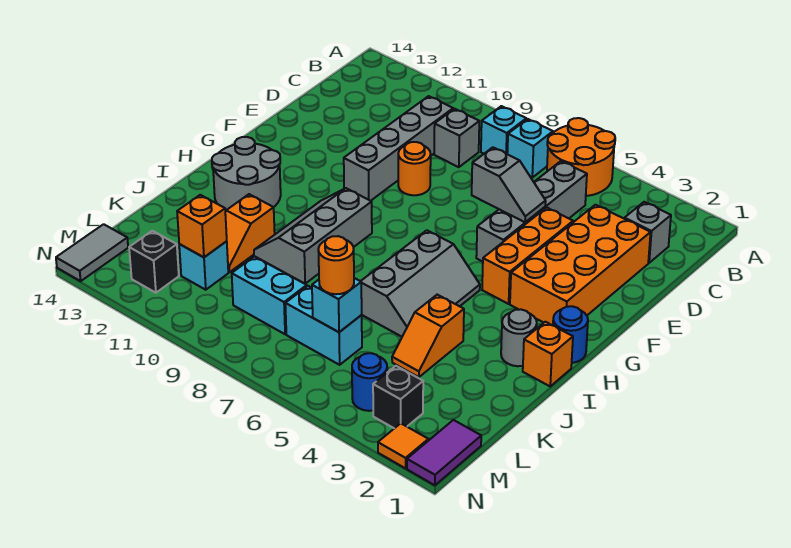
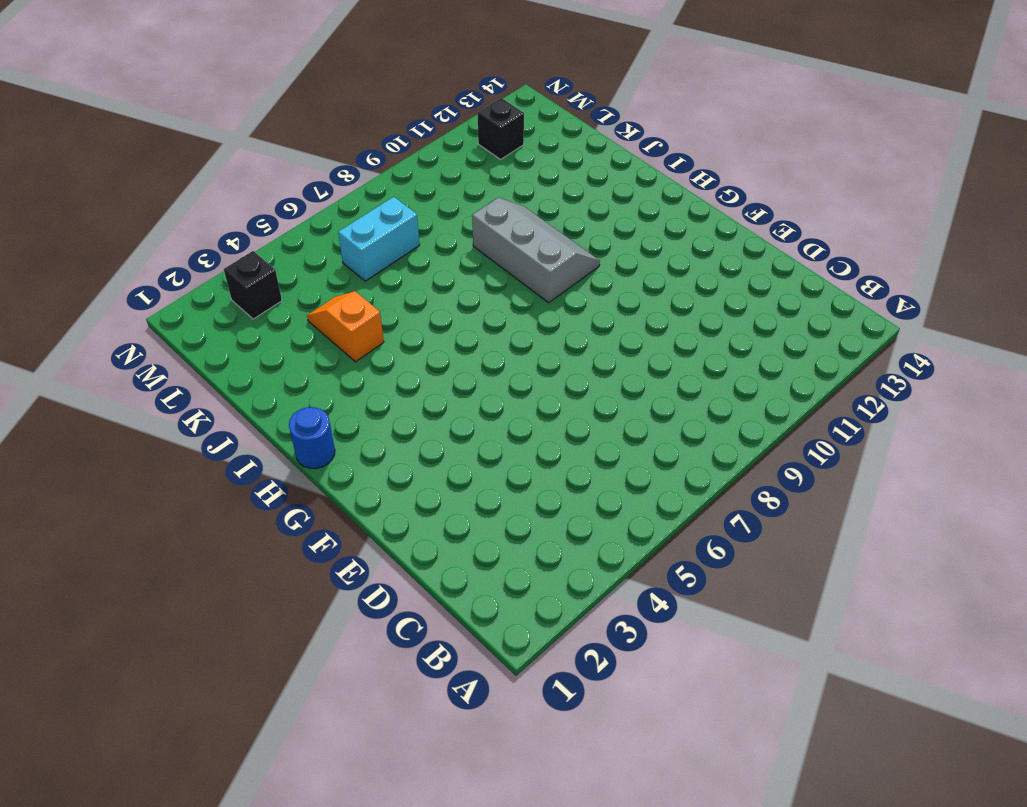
none -> orange 2x2 round brick [547,118,615,196]
none -> cyan 1x1 brick [507,119,553,177]
none -> cyan 1x1 brick [481,106,526,154]
none -> grey 1x1 brick [624,202,671,263]

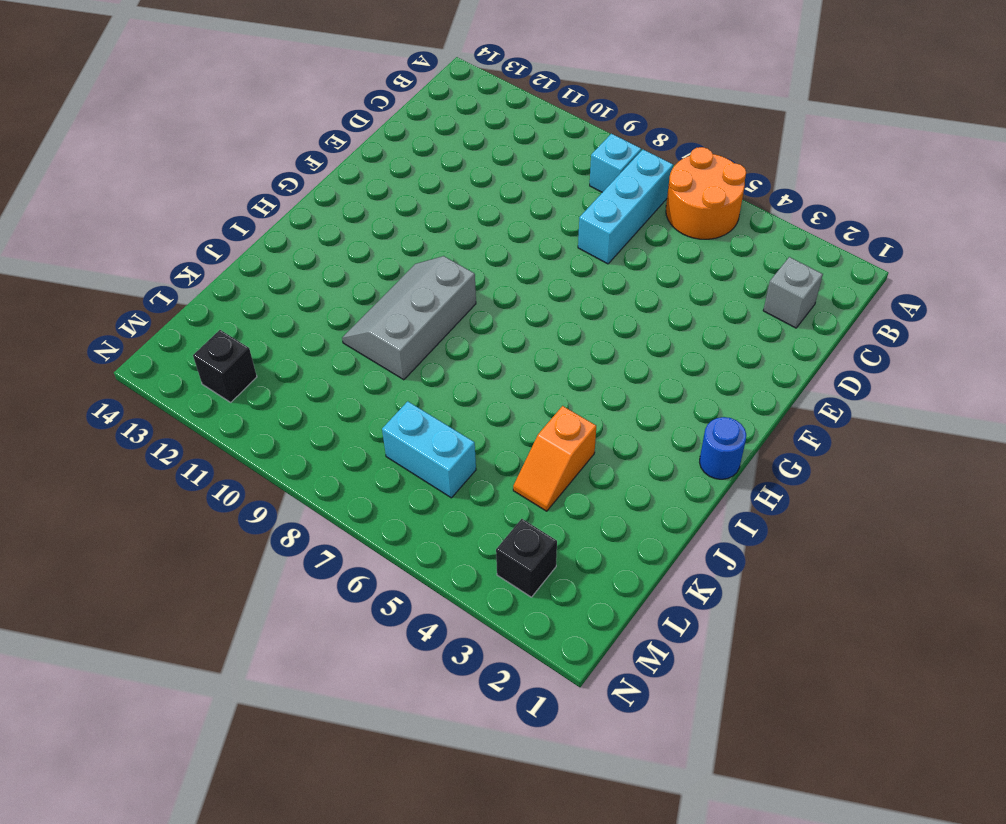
cyan 1x3 brick [578,150,673,264] -> cyan 1x1 brick [507,119,553,177]
none -> grey 1x4 brick [476,161,587,262]
none -> grey 1x1 brick [434,109,479,167]
none -> grey 1x4 brick [344,96,453,201]
none -> orange 2x4 brick [510,205,651,325]

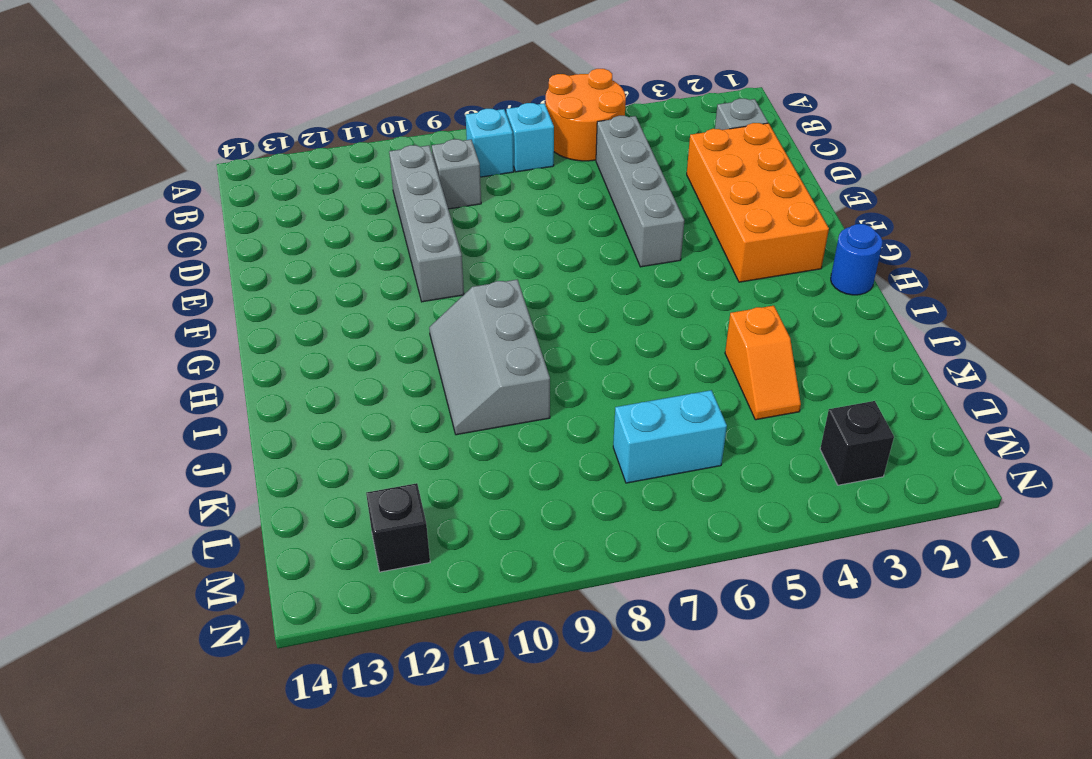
none -> orange 1x3 brick [482,208,573,304]
none -> orange 1x1 round brick [398,142,431,195]
none -> grey 2x3 slope [361,230,480,337]
none -> grey 2x2 round brick [212,137,281,211]

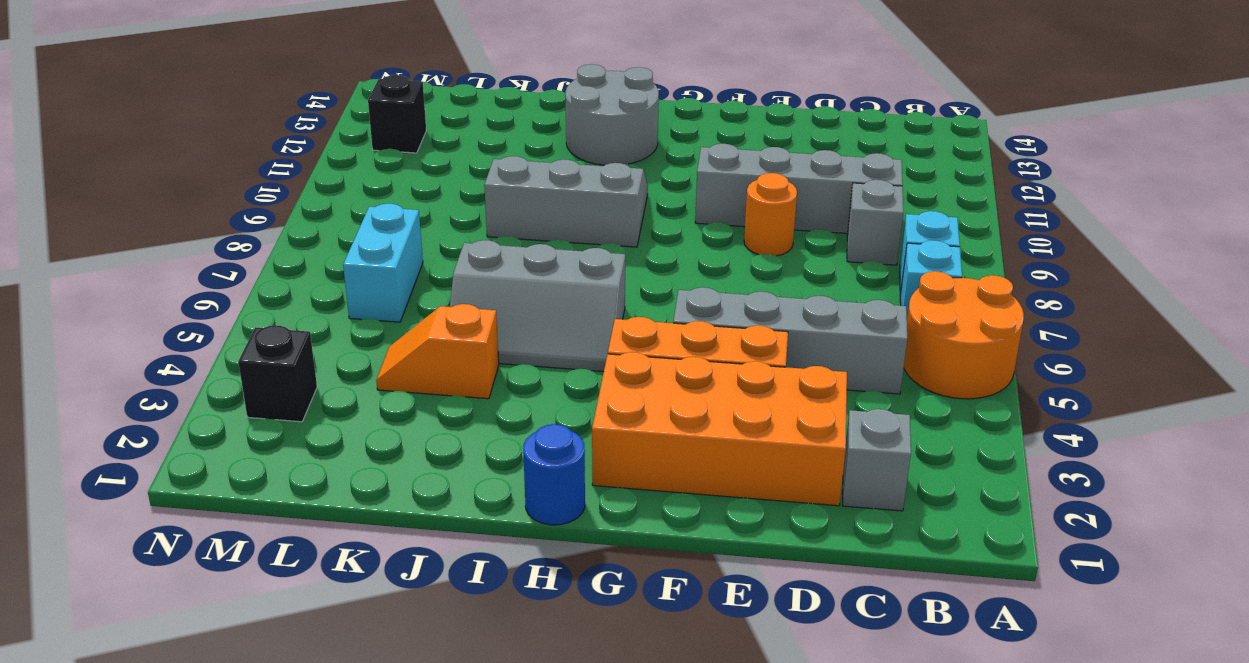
none -> orange 1x1 brick [523,322,573,386]
none -> grey 1x1 round brick [501,309,537,366]
none -> orange 1x2 slope [225,194,275,272]
none -> cyan 1x2 brick [232,256,307,334]

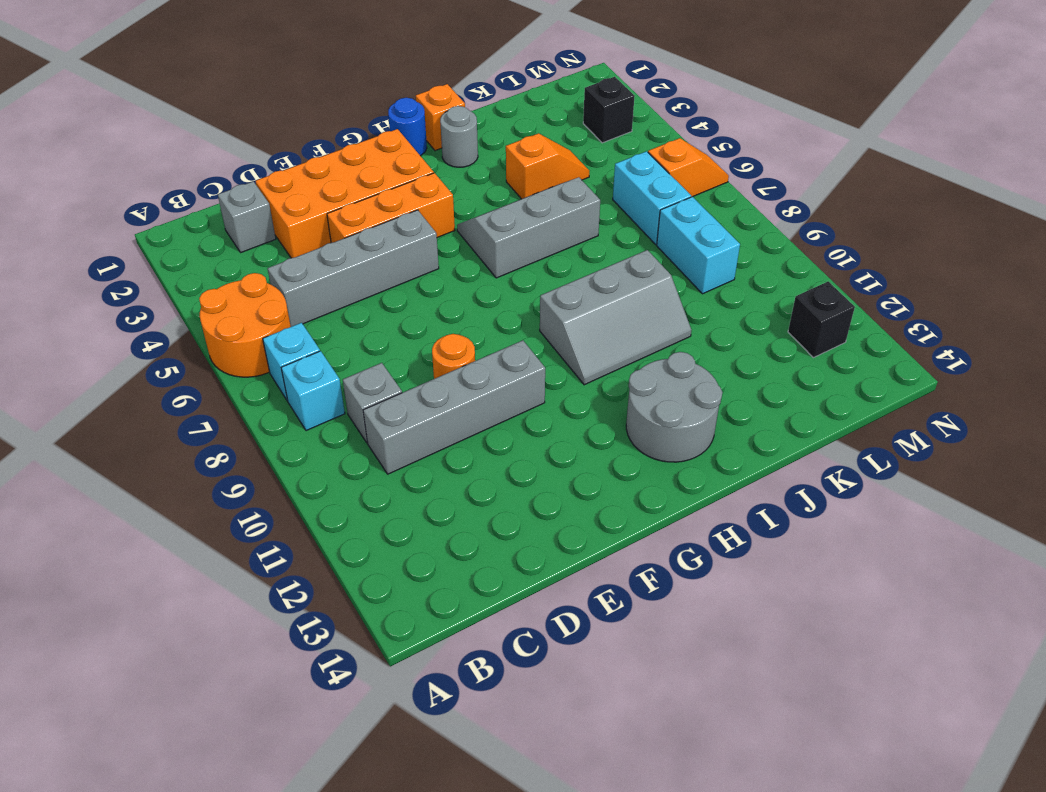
orange 1x2 slope [648,138,729,197] -> orange 1x2 slope moved to [225,194,275,272]
none -> cyan 1x1 brick [179,241,228,290]
none -> purple 1x2 tile [407,420,481,485]
none -> blue 1x1 round brick [352,353,387,411]
none -> grey 1x2 tile [56,224,128,281]

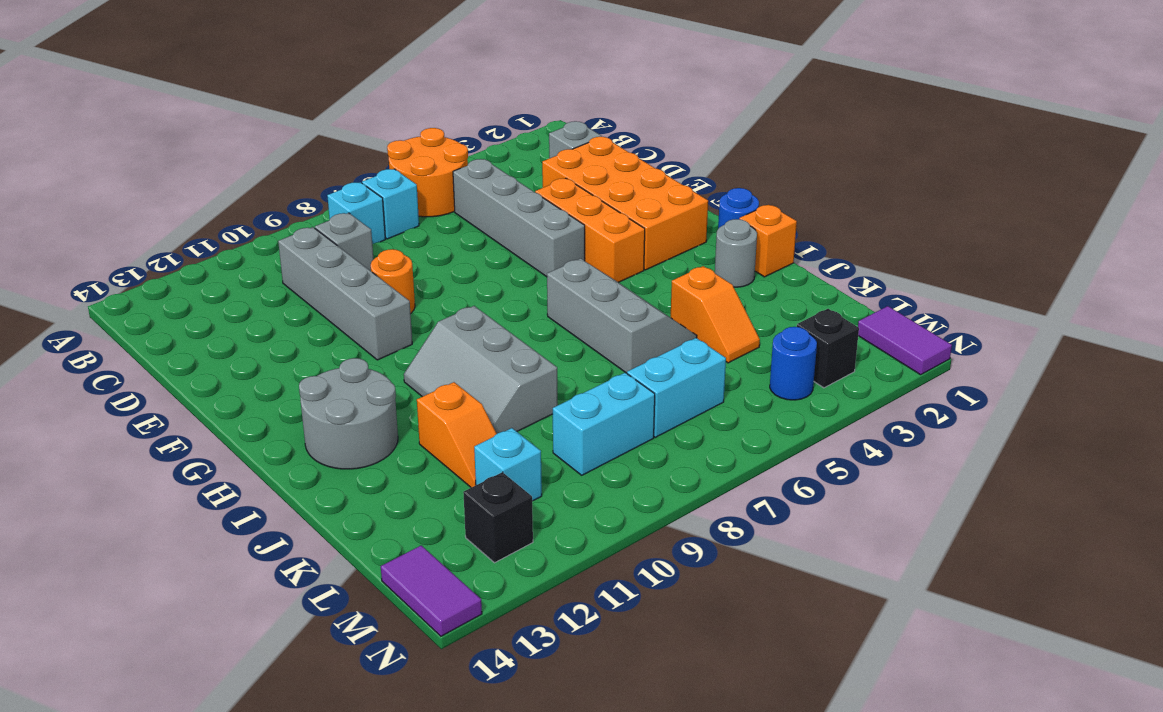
purple 1x2 tile [381,545,482,636] -> grey 1x2 tile [56,224,128,281]
none -> orange 1x1 tile [378,423,428,468]
none -> grey 1x2 slope [472,147,546,222]
none -> cyan 1x1 brick [312,278,362,332]
none -> orange 1x1 brick [177,195,227,257]

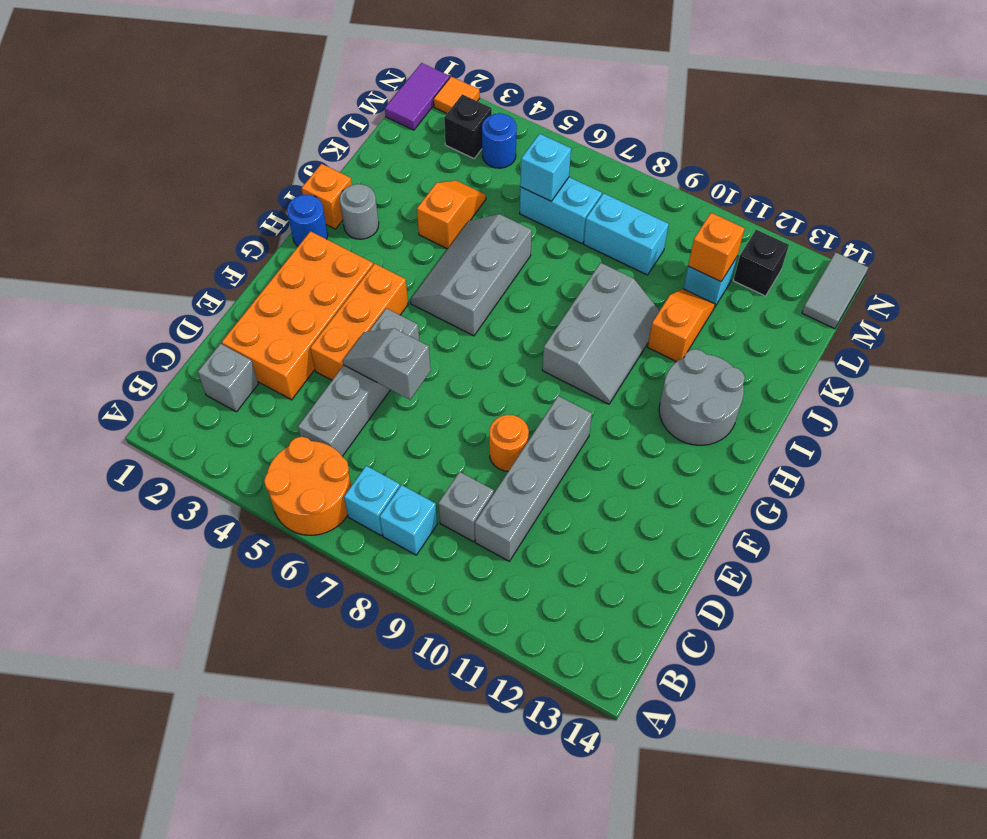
none -> orange 1x1 round brick [318,236,354,294]

